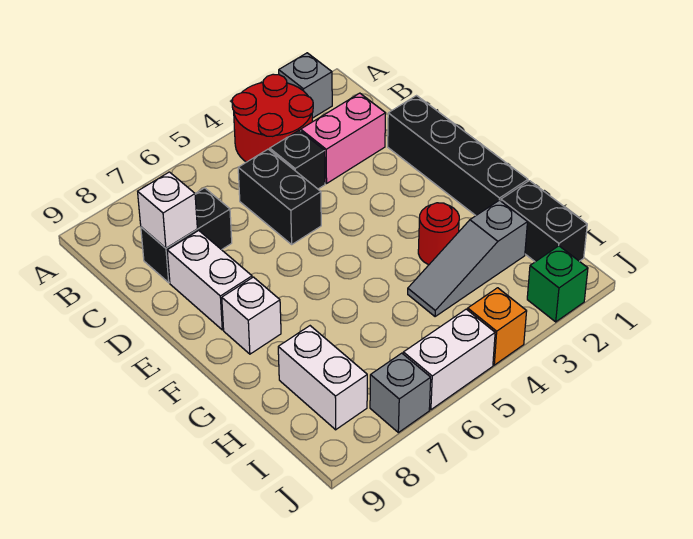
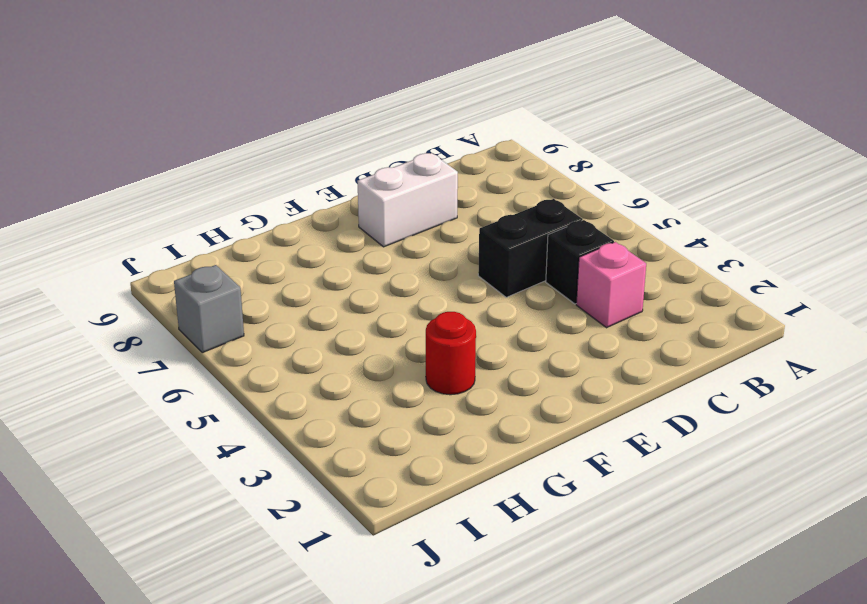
pink 1x1 brick [576,242,646,328] -> pink 1x2 brick [301,93,385,183]
none -> grey 1x1 brick [279,53,332,118]
none -> red 2x2 round brick [232,74,313,162]
none -> black 1x2 brick [141,188,232,283]

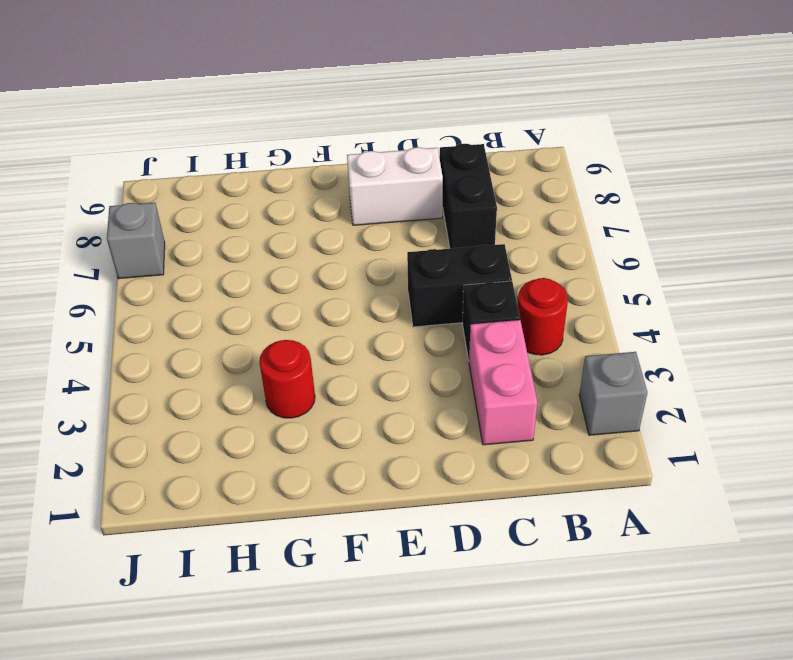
red 1x1 round brick [518,278,568,355] -> red 2x2 round brick [232,74,313,162]
none -> black 1x4 brick [388,96,528,215]
none -> white 1x1 brick [222,277,281,354]
none -> black 1x2 brick [501,181,587,262]

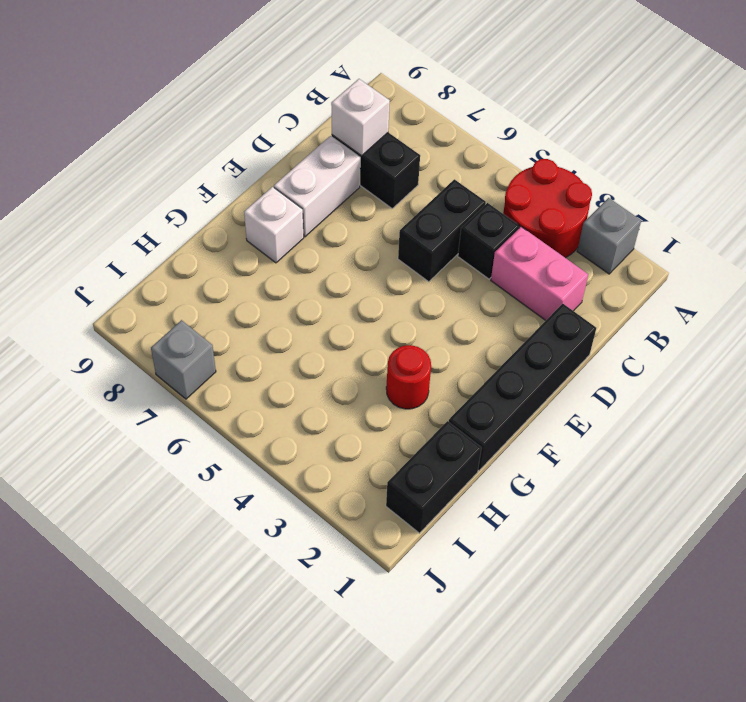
none -> grey 1x3 slope [408,200,527,317]
none -> white 1x2 brick [278,326,367,430]
none -> green 1x1 brick [527,246,588,322]

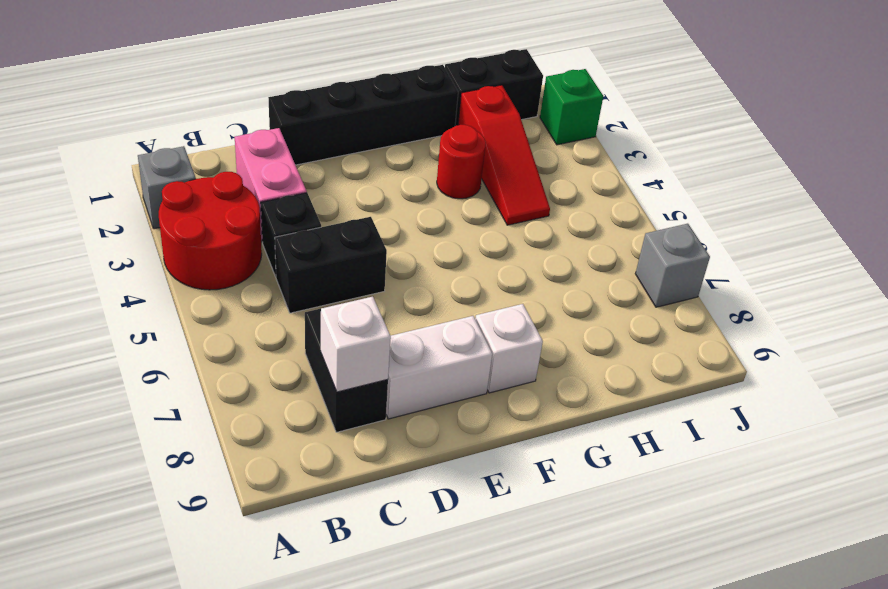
red 1x3 slope [458,85,550,225] -> grey 1x3 slope [408,200,527,317]
none -> white 1x2 brick [278,326,367,430]
none -> orange 1x1 brick [468,288,527,365]
none -> white 1x2 brick [403,309,495,410]

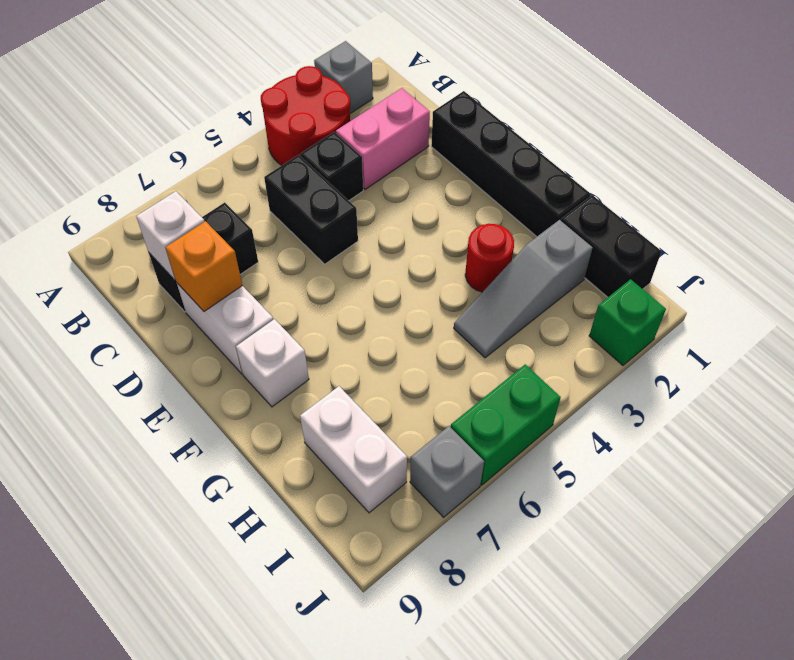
orange 1x1 brick [166,221,242,311] -> orange 1x1 brick moved to [468,288,527,365]
green 1x2 brick [451,364,561,485] -> white 1x2 brick [403,309,495,410]

